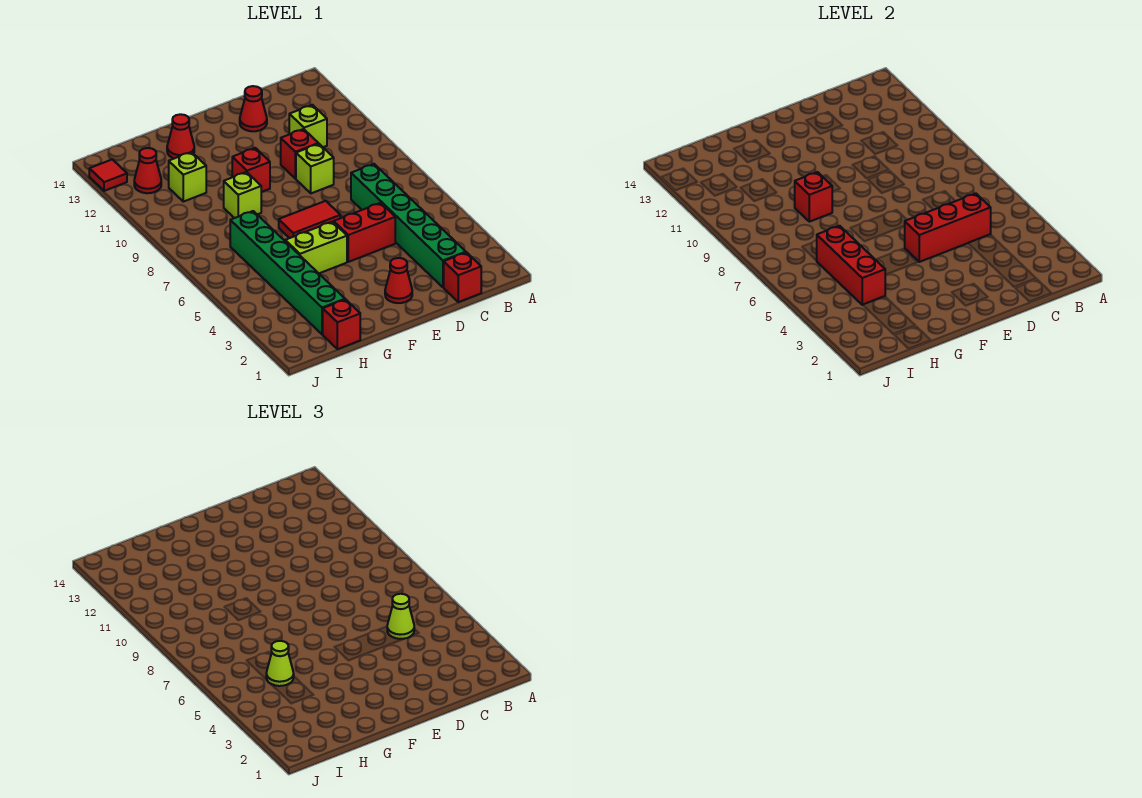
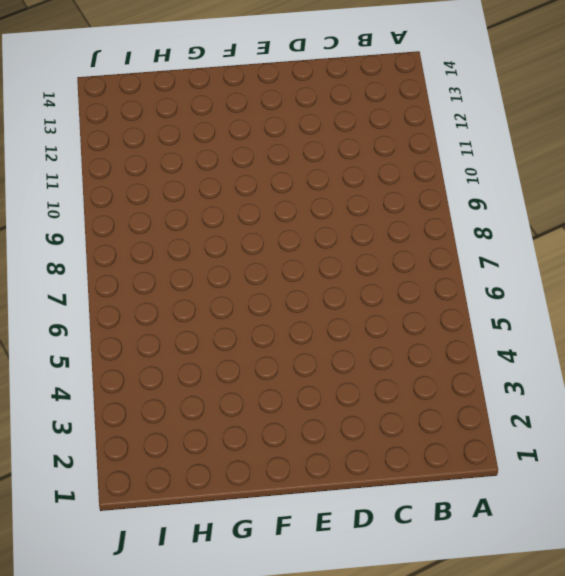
none -> red 1x1 brick [444,252,481,302]
none -> green 1x6 brick [351,164,466,287]
none -> lime 1x1 brick [289,105,327,147]

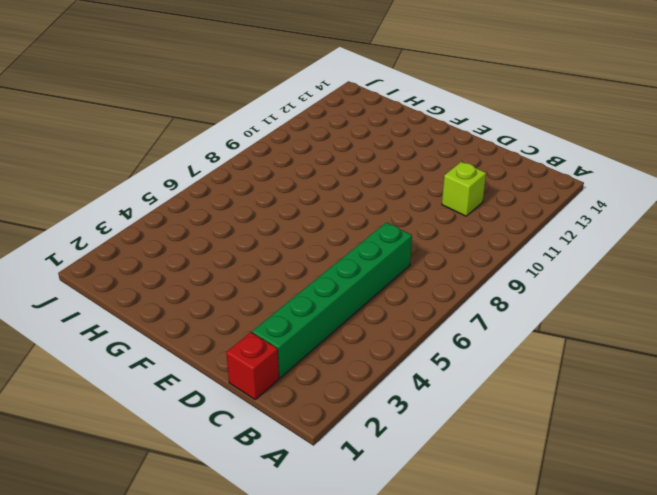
none -> red 1x2 brick [334,203,395,262]
none -> lime 1x1 brick [296,144,334,193]
none -> red 1x1 brick [281,129,318,179]

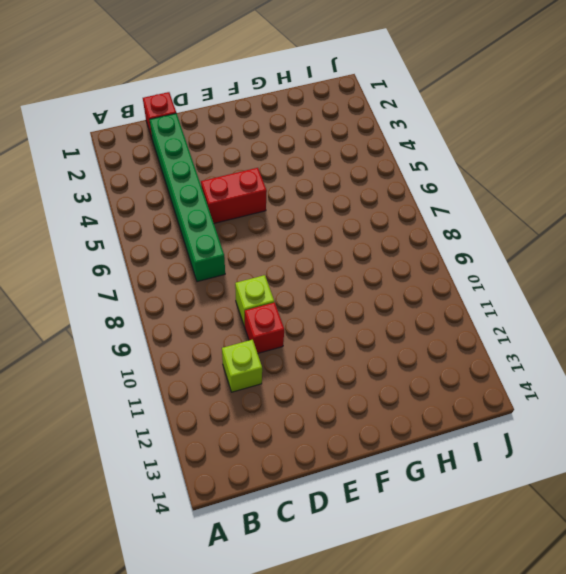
none -> red 1x1 cone [240,86,267,131]
none -> red 1x1 cone [385,258,412,303]
none -> red 1x2 tile [279,201,340,238]

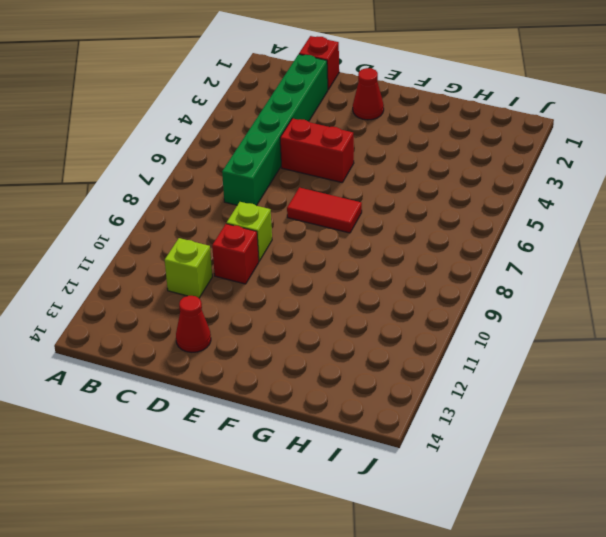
none -> lime 1x2 brick [285,222,347,273]
none -> red 1x1 brick [232,148,270,192]
none -> lime 1x1 brick [224,172,261,218]

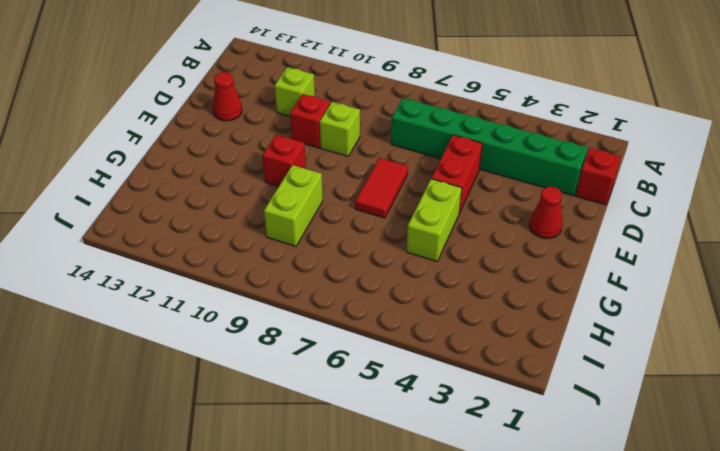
lime 1x2 brick [264,165,323,246] -> lime 1x1 brick [224,172,261,218]
none -> red 1x1 cone [167,114,194,158]
none -> red 1x1 brick [323,300,360,349]
none -> green 1x6 brick [230,211,345,334]

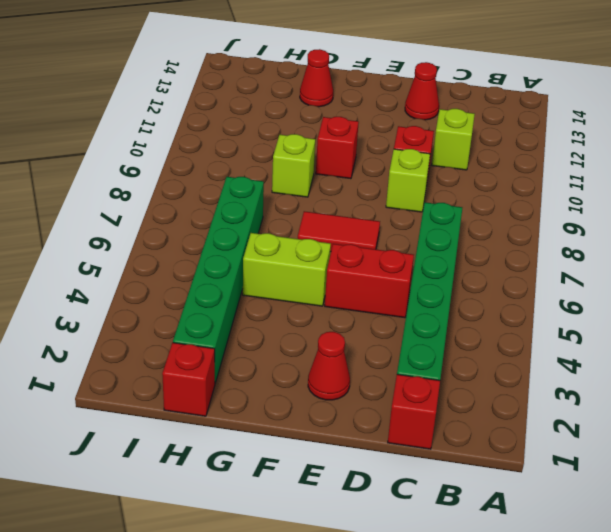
none -> lime 1x1 brick [169,152,206,202]
none -> red 1x1 cone [134,148,161,193]
none -> red 1x1 tile [89,159,127,191]

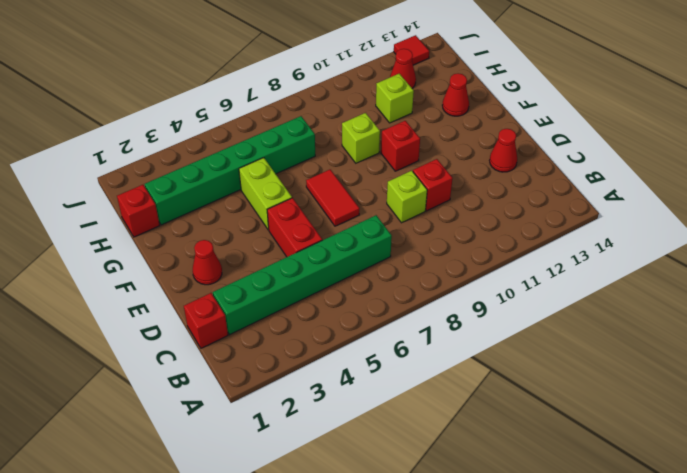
none -> lime 1x1 brick [289,105,327,147]
none -> red 1x3 brick [905,193,991,262]
none -> red 1x1 brick [795,172,832,222]

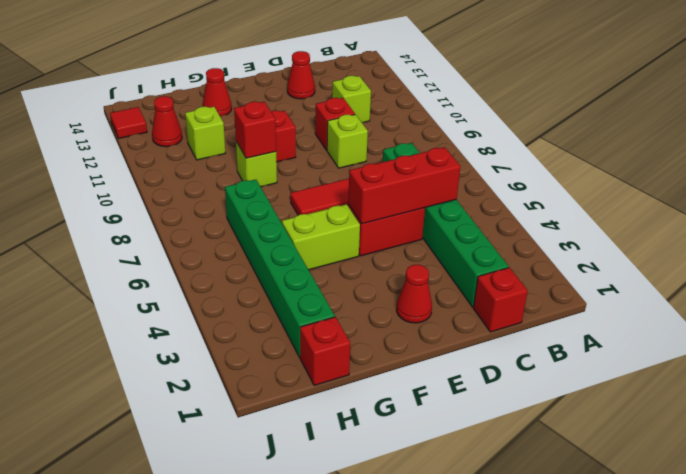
none -> red 1x3 brick [817,226,885,305]
none -> lime 1x1 cone [387,594,414,639]
none -> lime 1x1 cone [266,641,294,686]

